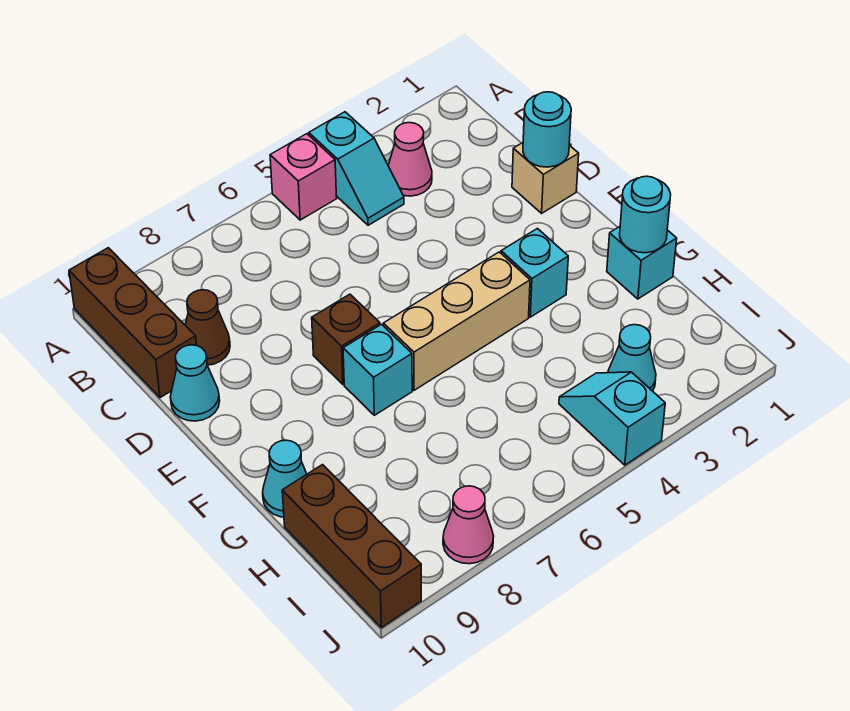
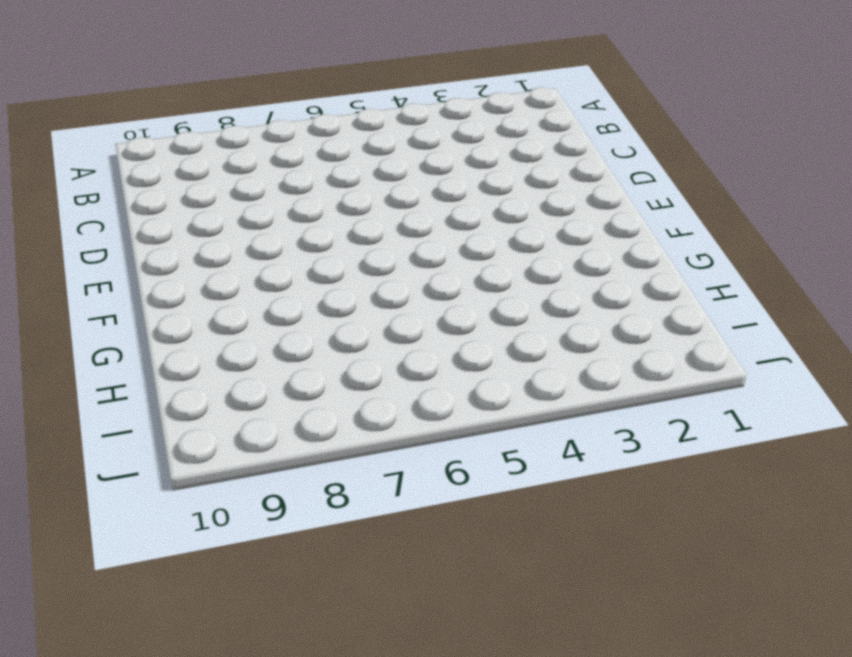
none -> cyan 1x2 slope [309,112,404,225]
none -> pink 1x1 brick [270,134,337,220]
none -> brown 1x3 brick [69,248,196,398]

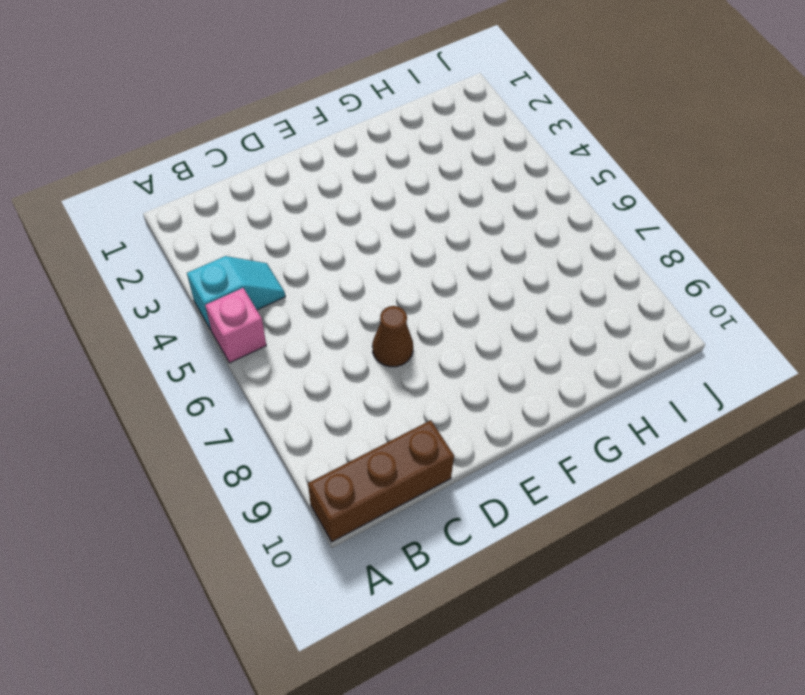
brown 1x1 cone [372,306,413,367] -> brown 1x1 cone moved to [185,290,230,365]
none -> pink 1x1 cone [388,123,432,196]
none -> tan 1x1 brick [512,143,579,213]
none -> cyan 1x1 cone [170,345,220,421]

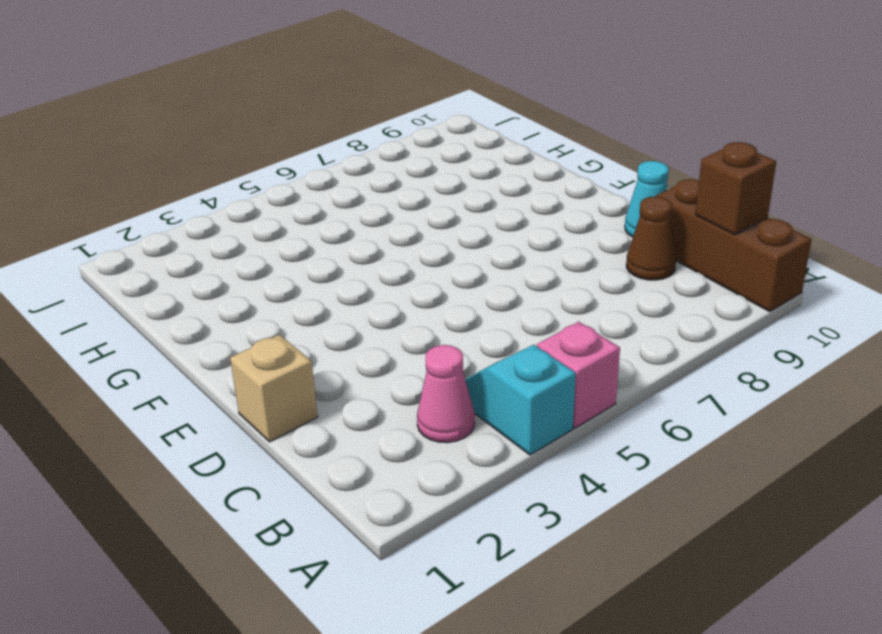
brown 1x1 brick [695,142,776,235] -> brown 1x1 brick moved to [312,294,380,384]
none -> cyan 1x1 brick [501,229,568,317]
none -> tan 1x3 brick [383,252,530,390]
none -> cyan 1x1 brick [343,324,412,415]

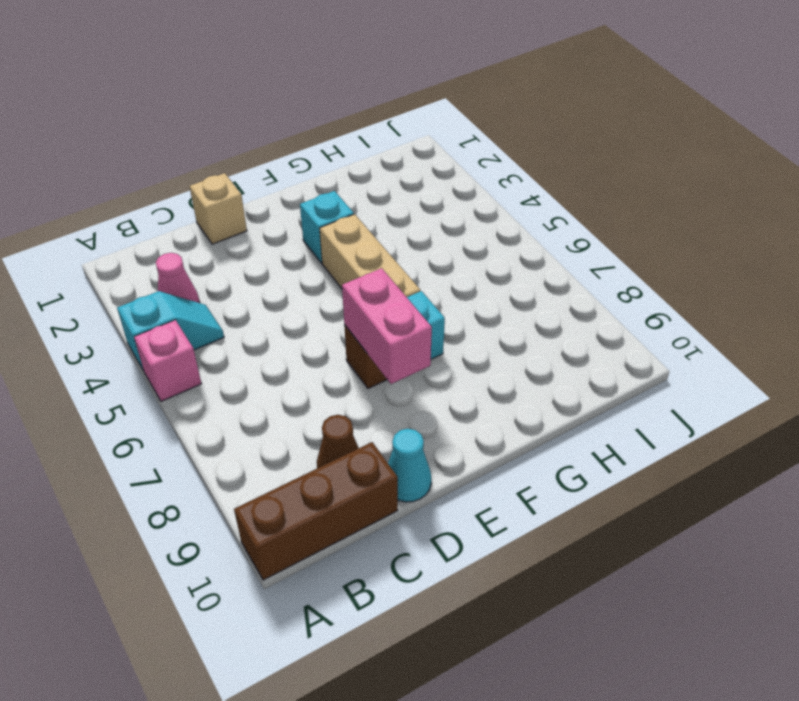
pink 1x2 brick [342,268,432,384] -> none
none -> cyan 1x1 brick [607,227,677,299]
none -> cyan 1x1 cone [263,440,307,517]
none -> brown 1x3 brick [282,465,421,628]

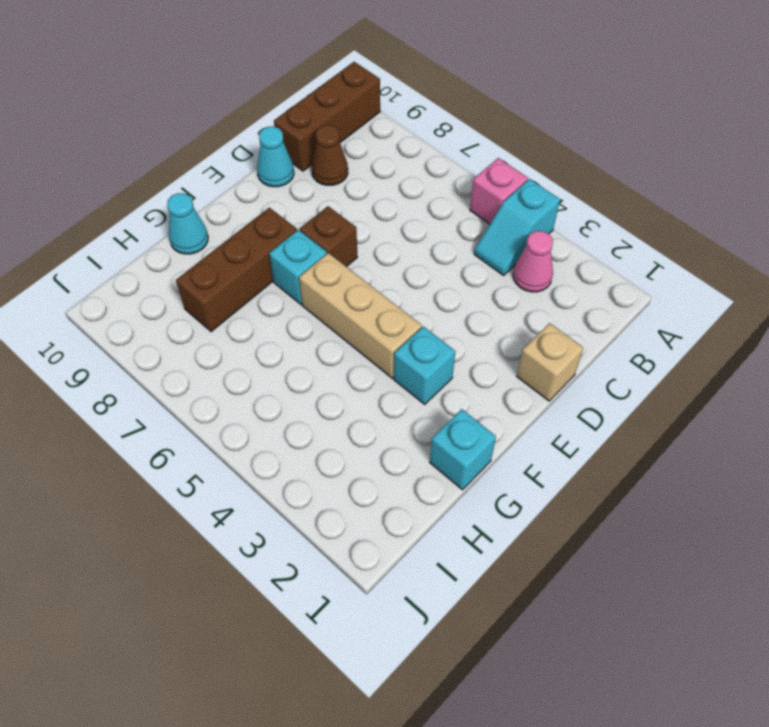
brown 1x3 brick [176,207,297,332] -> brown 1x3 brick moved to [282,465,421,628]
none -> cyan 1x1 cone [608,325,656,391]
none -> cyan 1x2 slope [559,372,665,465]
none -> pink 1x1 cone [443,486,494,564]

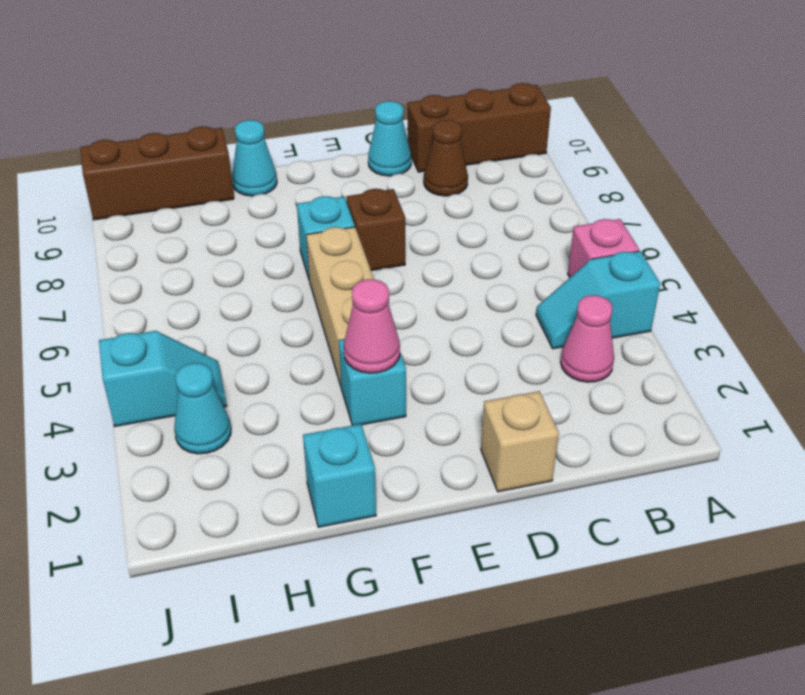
pink 1x1 cone [344,279,400,373] -> pink 1x1 cone moved to [443,486,494,564]
none -> cyan 1x1 round brick [523,92,571,167]
none -> cyan 1x1 round brick [620,176,671,253]

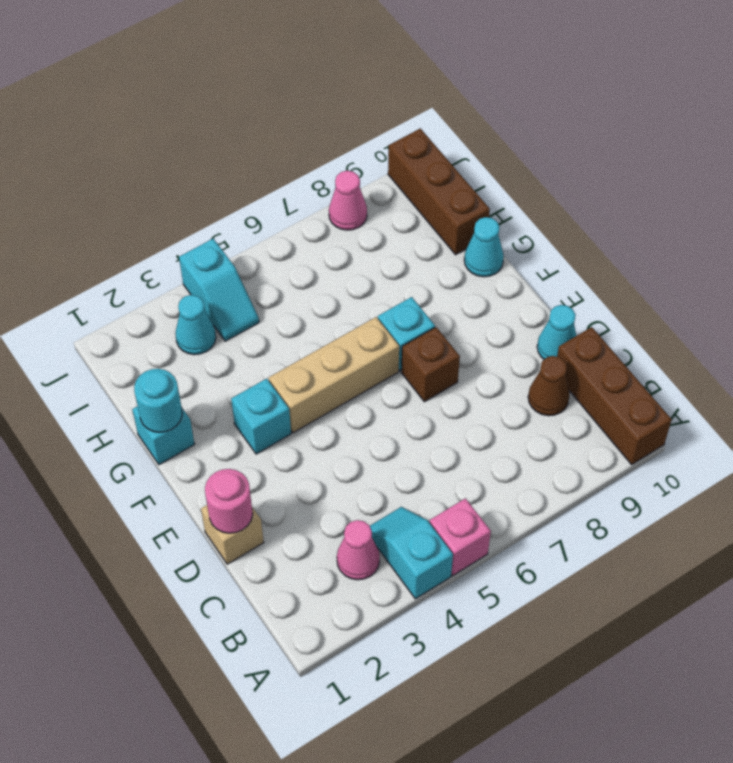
pink 1x1 round brick [205,469,253,533] -> cyan 1x1 round brick [523,92,571,167]

